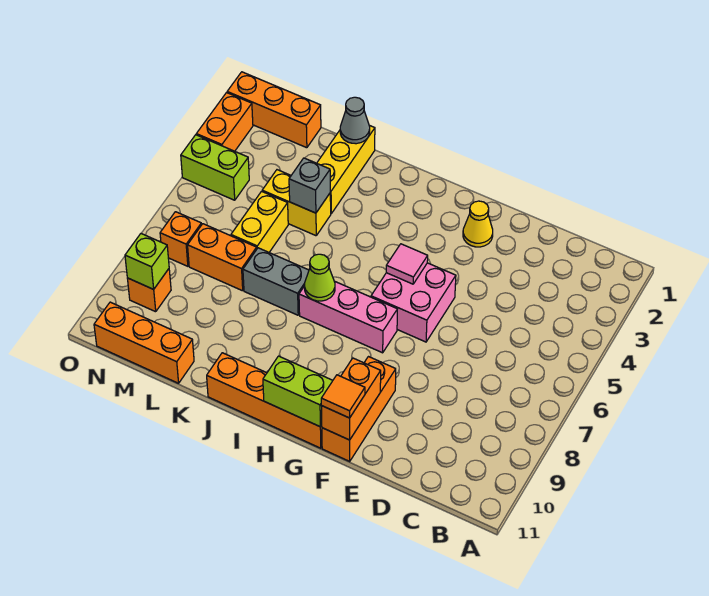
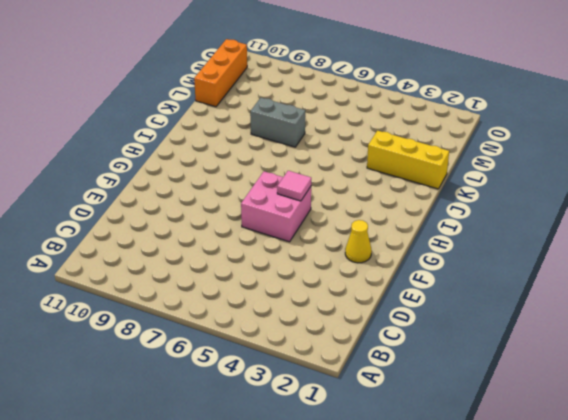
grey 1x2 brick [250,98,305,147] -> grey 1x2 brick turned to [243,248,309,315]
none -> orange 1x3 brick [322,357,396,461]
none -> pink 1x3 brick [299,281,397,353]
none -> orange 1x4 brick [207,353,322,448]

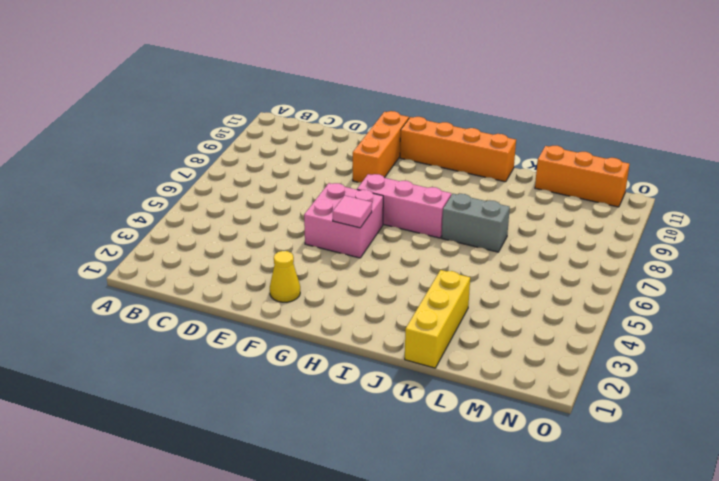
none -> yellow 1x2 brick [262,170,331,236]
none -> yellow 1x2 brick [231,191,288,252]
none -> orange 1x2 brick [188,224,257,291]

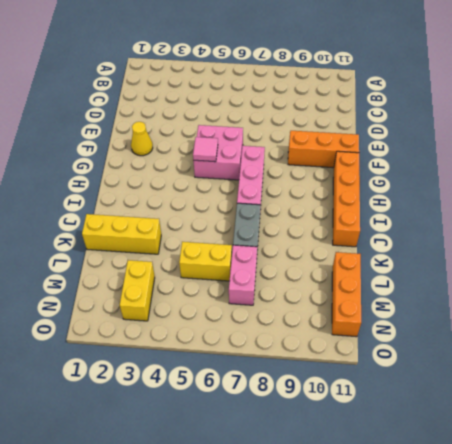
pink 1x2 brick [229,245,257,305] -> orange 1x2 brick [188,224,257,291]
yellow 1x2 brick [120,260,155,321] -> yellow 1x2 brick moved to [262,170,331,236]
none -> orange 1x3 brick [227,72,321,148]
none -> lime 1x2 brick [181,135,249,200]
none -> orange 1x1 brick [160,212,202,266]

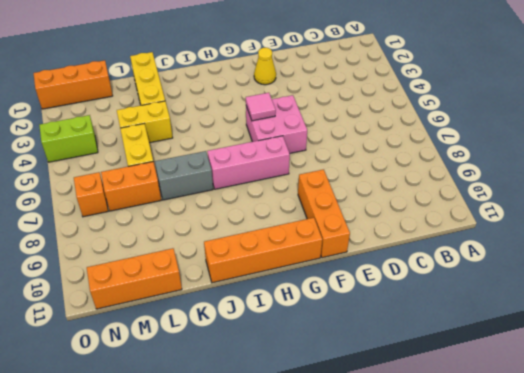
none -> orange 1x1 brick [127,269,171,312]
none -> orange 1x2 brick [196,93,253,151]
none -> orange 1x2 brick [321,358,381,440]

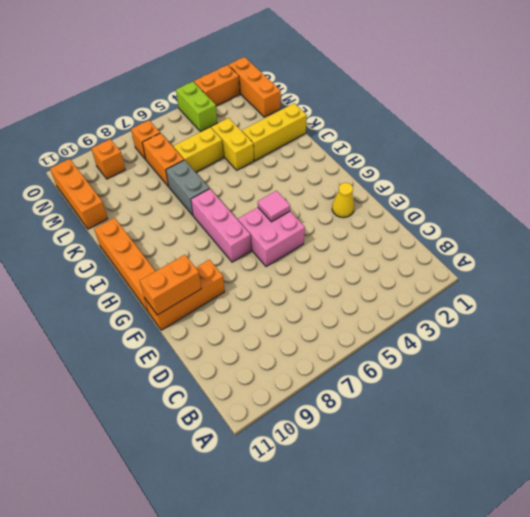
none -> lime 1x2 brick [263,356,333,427]
none -> lime 1x1 cone [305,254,335,301]
none -> grey 1x1 cone [340,97,370,144]

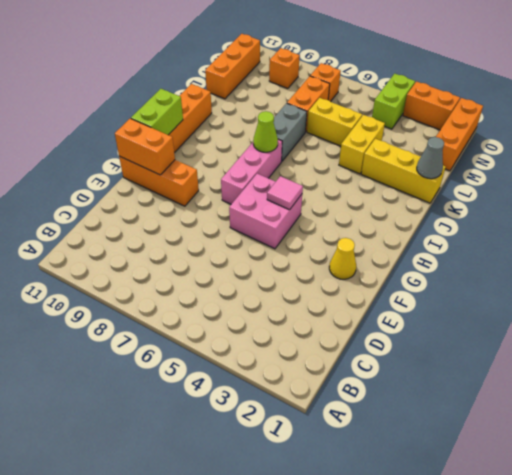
none -> grey 1x1 brick [289,158,330,213]
none -> lime 1x1 brick [125,234,169,289]
none -> orange 1x1 tile [321,375,365,418]

